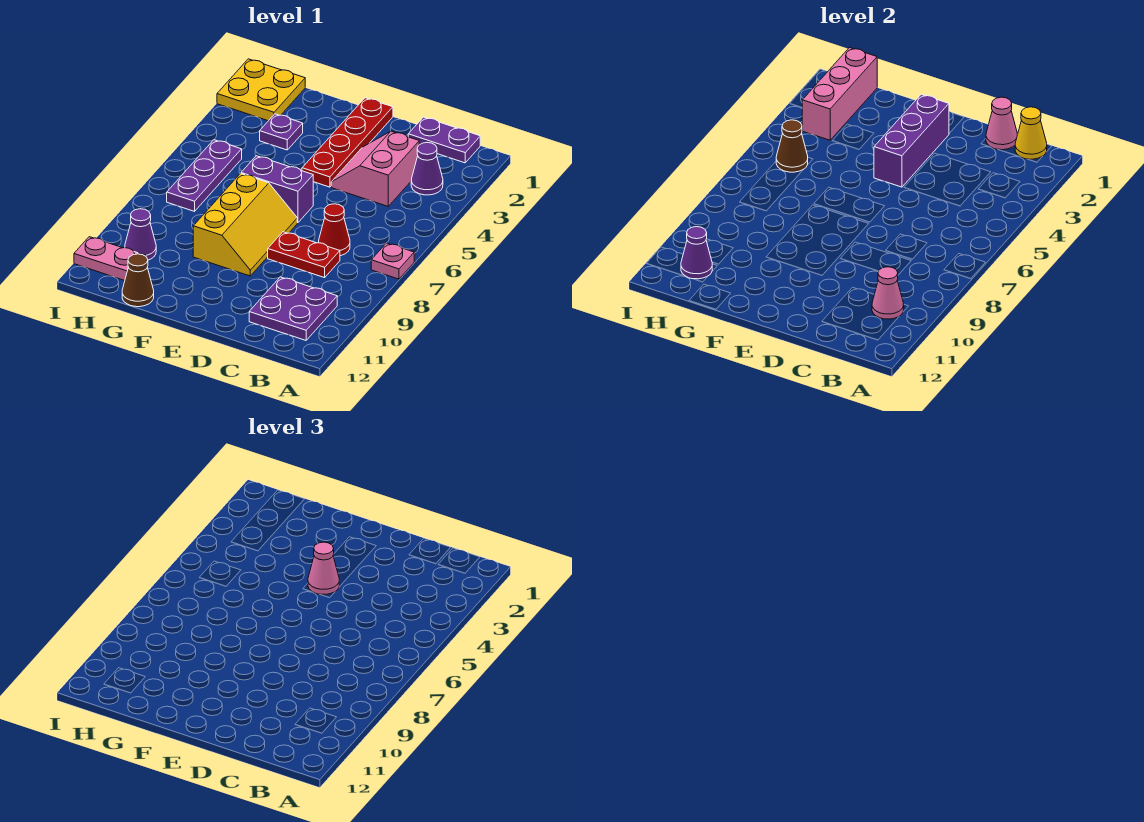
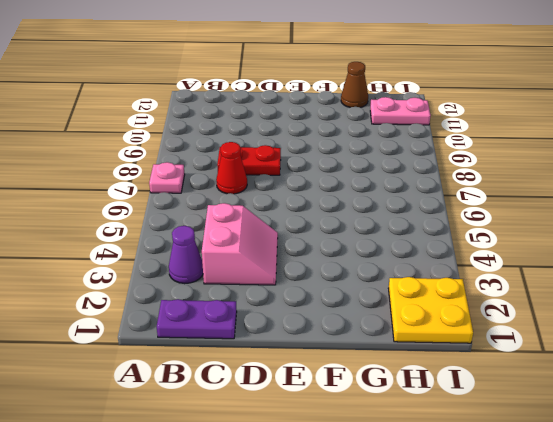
none -> purple 2x2 plate [249,277,337,340]
none -> red 1x4 plate [302,98,393,187]
none -> purple 1x2 brick [241,156,313,223]

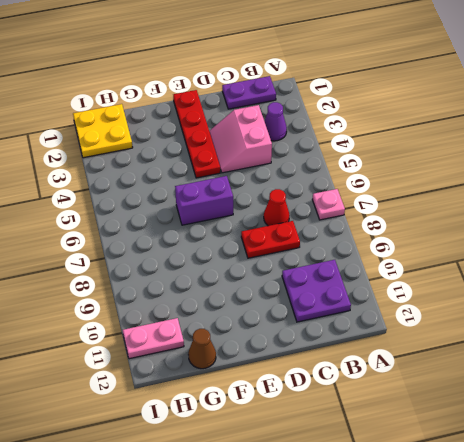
none -> yellow 2x3 slope [193,174,297,276]
none -> purple 1x1 plate [260,114,303,150]
none -> purple 1x3 plate [167,140,242,211]

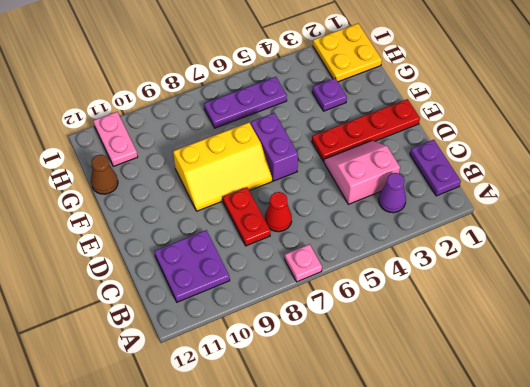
none -> purple 1x1 cone [125,209,156,260]
none -> yellow 1x1 cone [1015,107,1047,159]
none -> pink 1x1 cone [872,267,904,319]

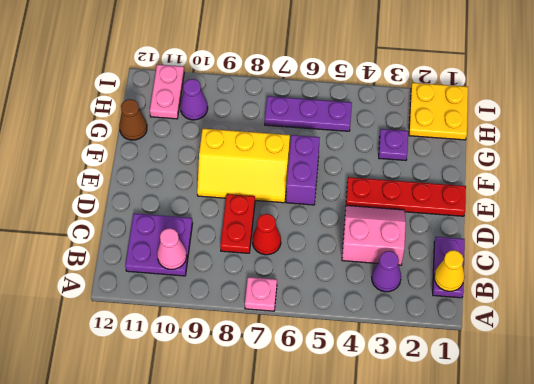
none -> pink 1x1 cone [986,97,1017,150]
none -> purple 1x3 brick [874,94,949,187]
none -> pink 1x3 brick [802,48,877,140]

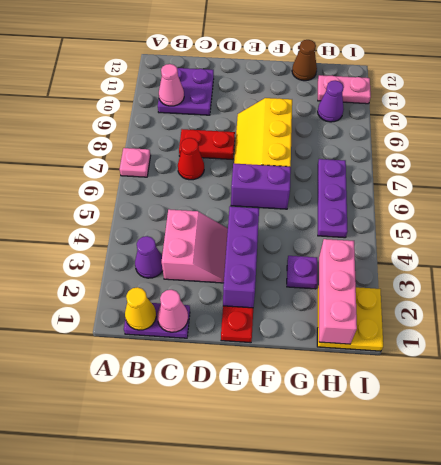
none -> brown 1x1 cone [776,120,808,172]
none -> purple 1x1 cone [681,227,712,279]
none -> pink 1x1 cone [308,542,339,595]

